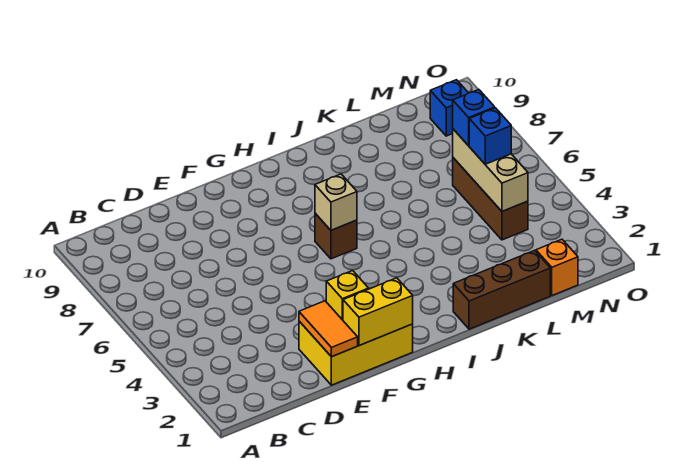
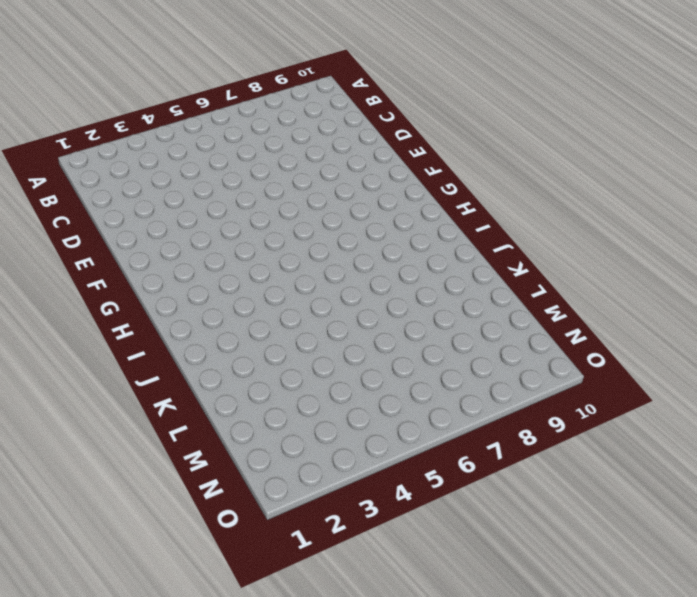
none -> yellow 2x3 brick [299,321,413,385]
none -> brown 1x1 brick [315,213,357,259]
none -> brown 1x3 brick [453,251,550,329]

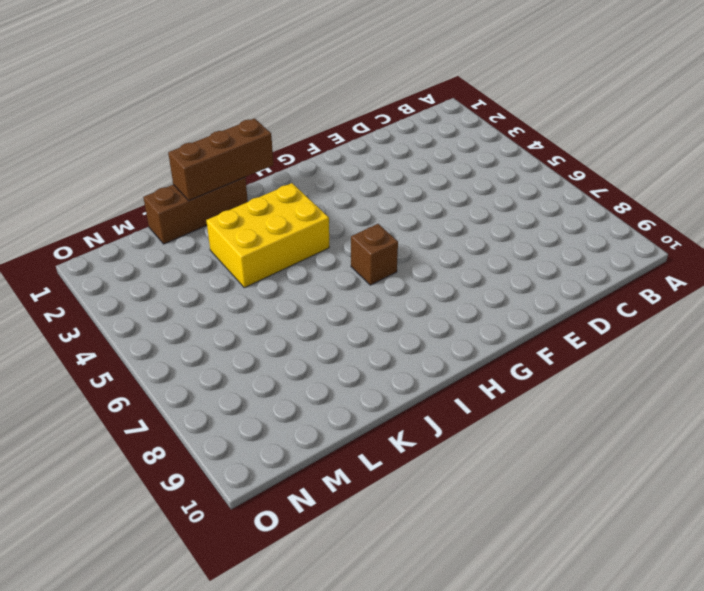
brown 1x3 brick [168,118,273,201] -> brown 1x3 brick turned to [453,158,528,240]
yellow 2x3 brick [206,183,329,288] -> yellow 2x3 brick moved to [299,321,413,385]
none -> orange 1x1 brick [536,239,578,295]
none -> blue 1x1 brick [430,80,468,136]
none -> orange 1x2 tile [299,301,358,357]

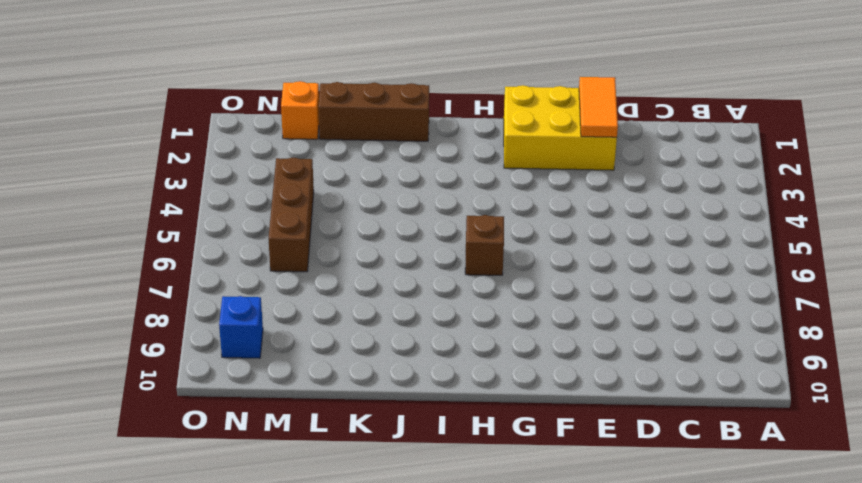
none -> yellow 1x2 brick [343,278,413,346]
none -> yellow 1x1 brick [326,271,369,320]
none -> tan 1x1 brick [315,174,357,230]

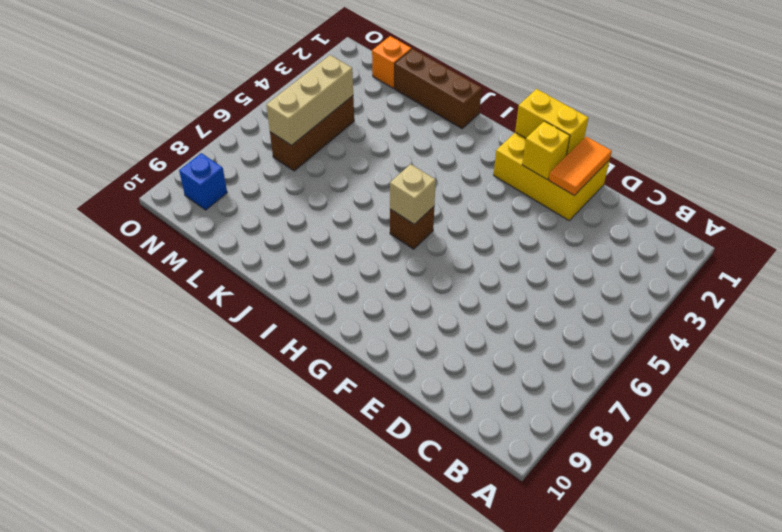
none -> blue 1x1 brick [469,108,511,164]
none -> blue 1x1 brick [453,89,495,146]

